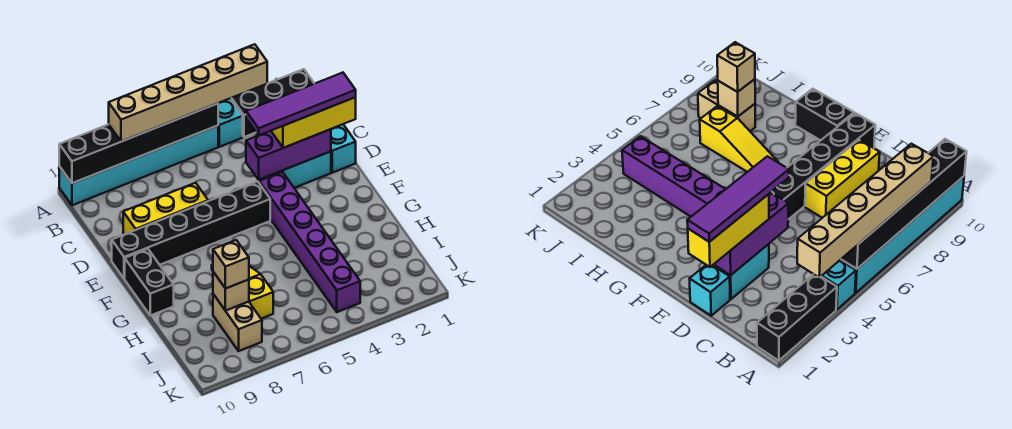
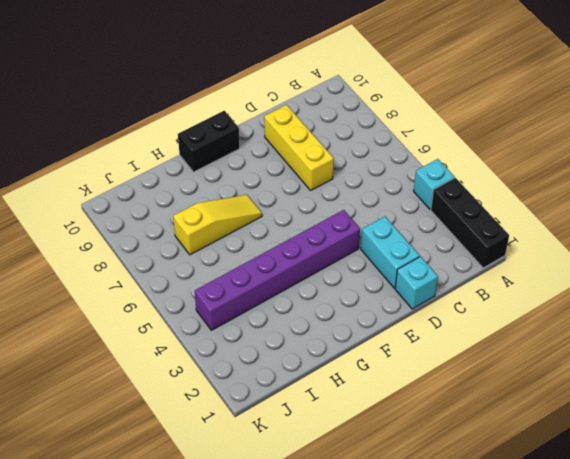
none -> cyan 1x6 brick [59,126,218,205]
none -> black 1x6 brick [112,182,270,279]
none -> tan 1x2 brick [213,294,262,351]

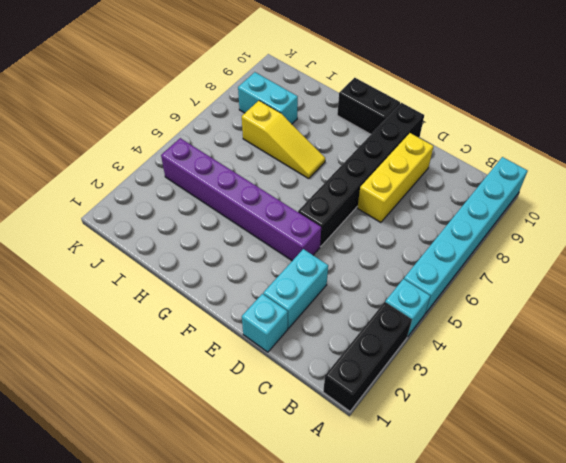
cyan 1x2 brick [238,72,298,124] -> tan 1x2 brick [213,294,262,351]
none -> black 1x6 brick [59,103,218,183]
none -> purple 1x3 brick [246,129,331,180]
none -> tan 1x1 brick [213,272,249,311]

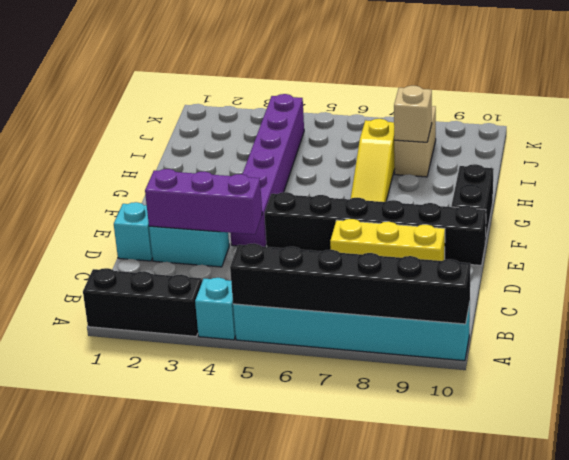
none -> tan 1x6 brick [109,44,267,142]
none -> yellow 1x3 brick [271,97,356,148]
none -> tan 1x1 brick [213,240,249,289]

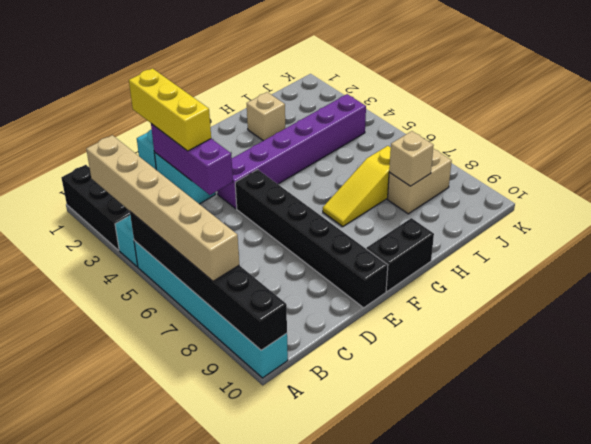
tan 1x1 brick [247,92,285,141] -> tan 1x1 brick moved to [213,240,249,289]
none -> yellow 1x3 brick [123,183,208,234]
none -> purple 1x4 tile [246,73,356,135]

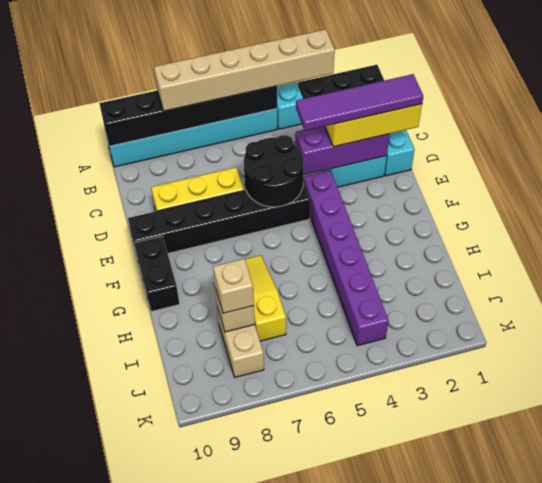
black 2x2 round brick [244,135,304,207] -> none

